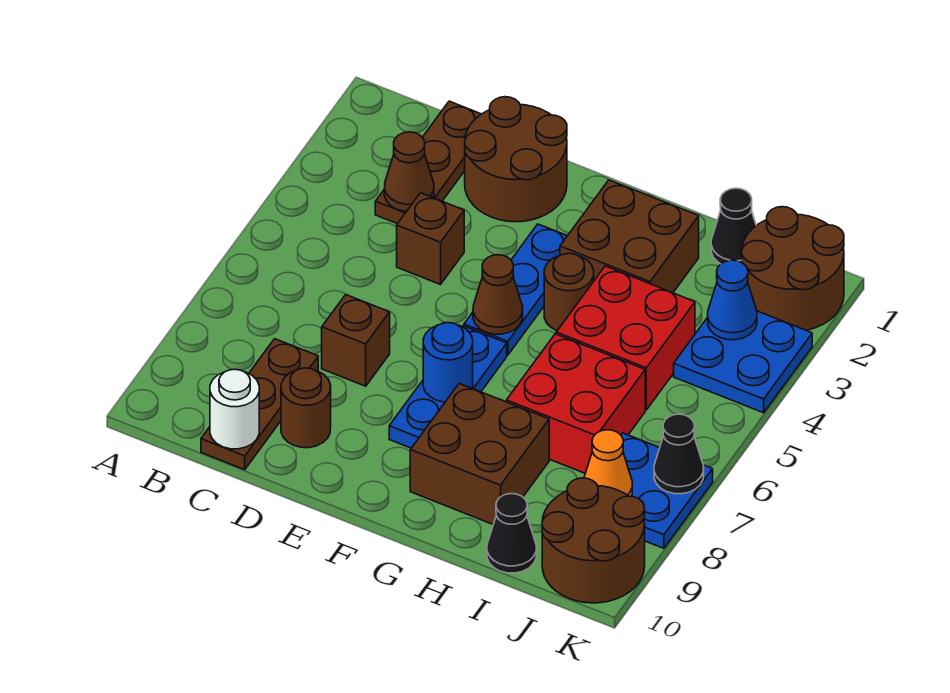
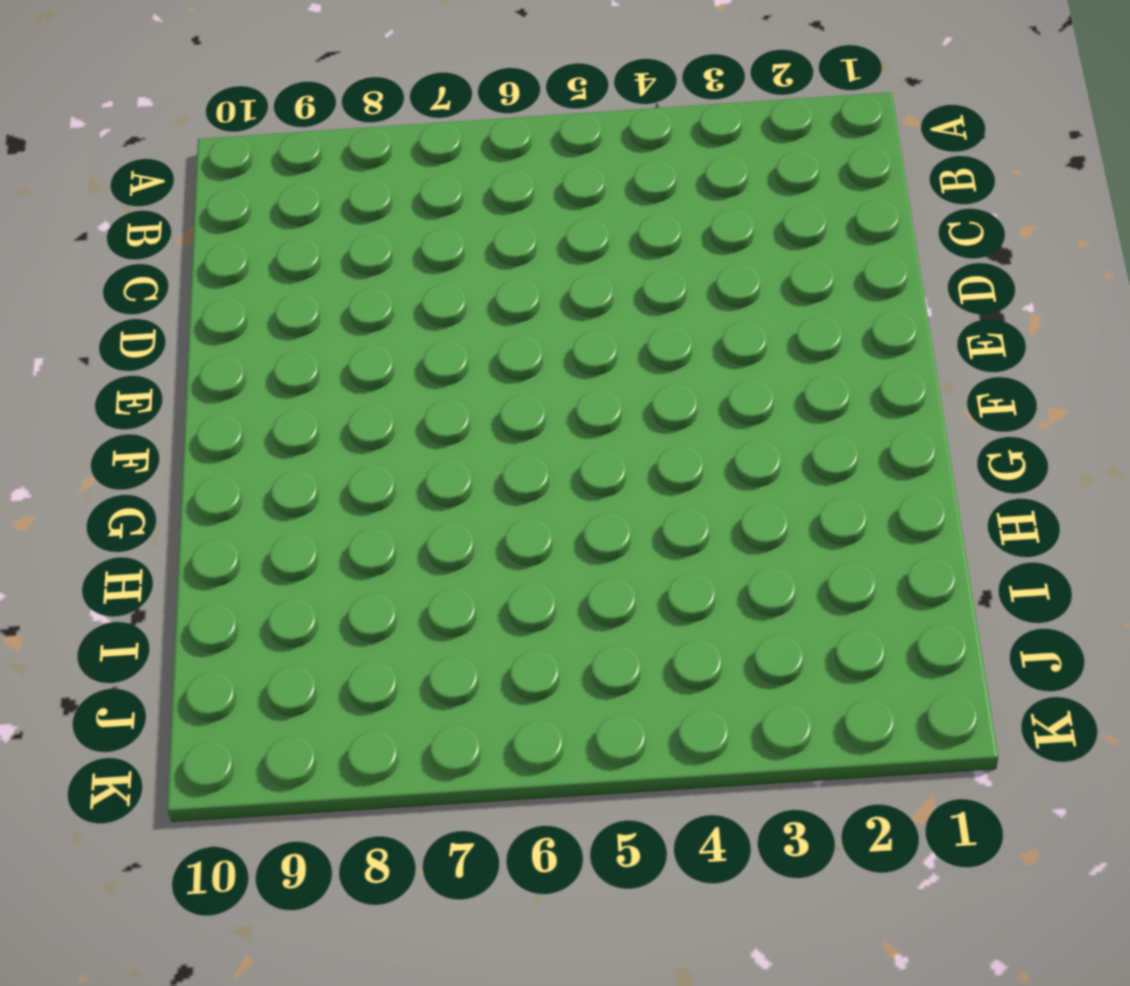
none -> brown 1x3 plate [375,101,481,224]
none -> brown 1x3 plate [201,339,318,470]
none -> brown 2x2 round brick [465,97,567,222]

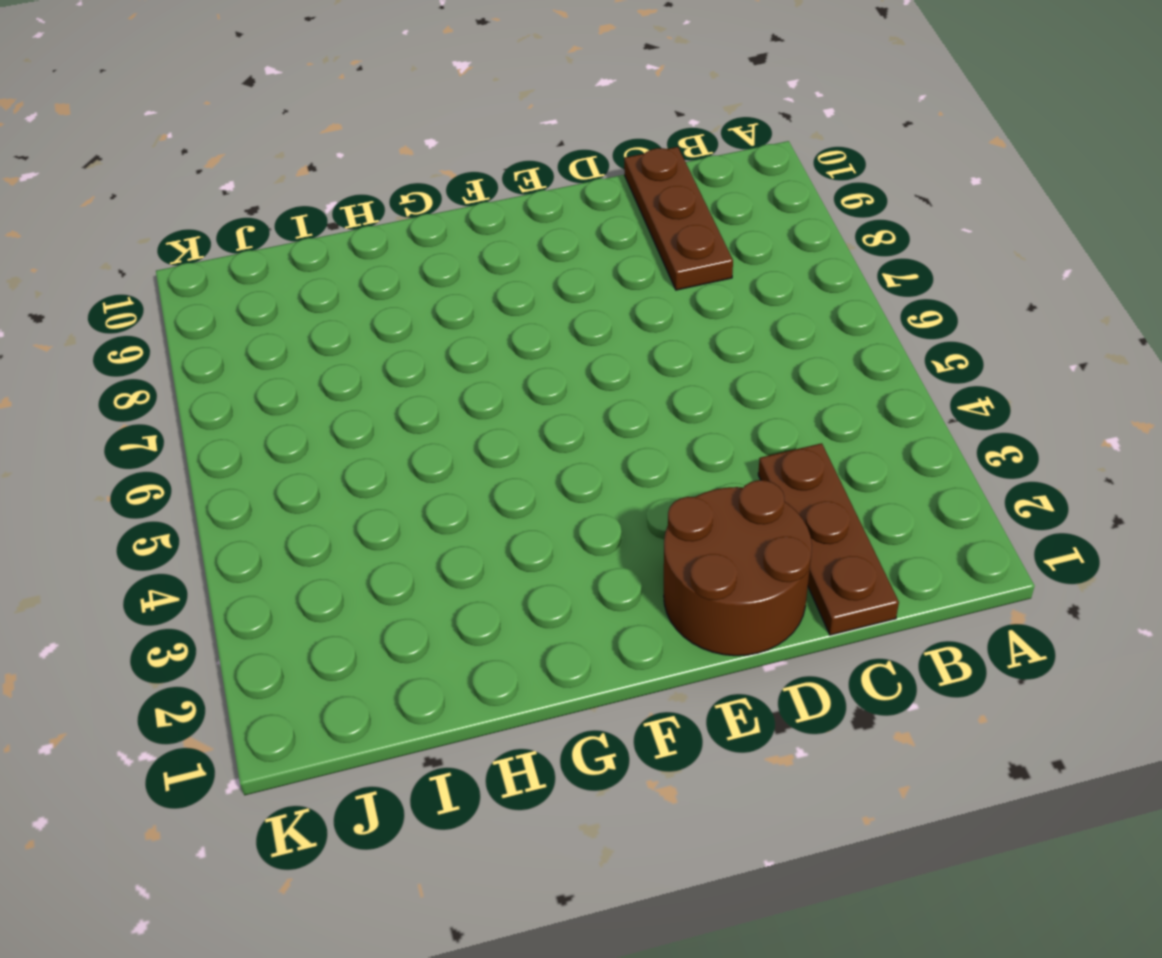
none -> brown 1x1 brick [397,193,464,285]
none -> brown 1x1 brick [322,295,390,386]
none -> brown 1x1 round brick [281,368,331,448]

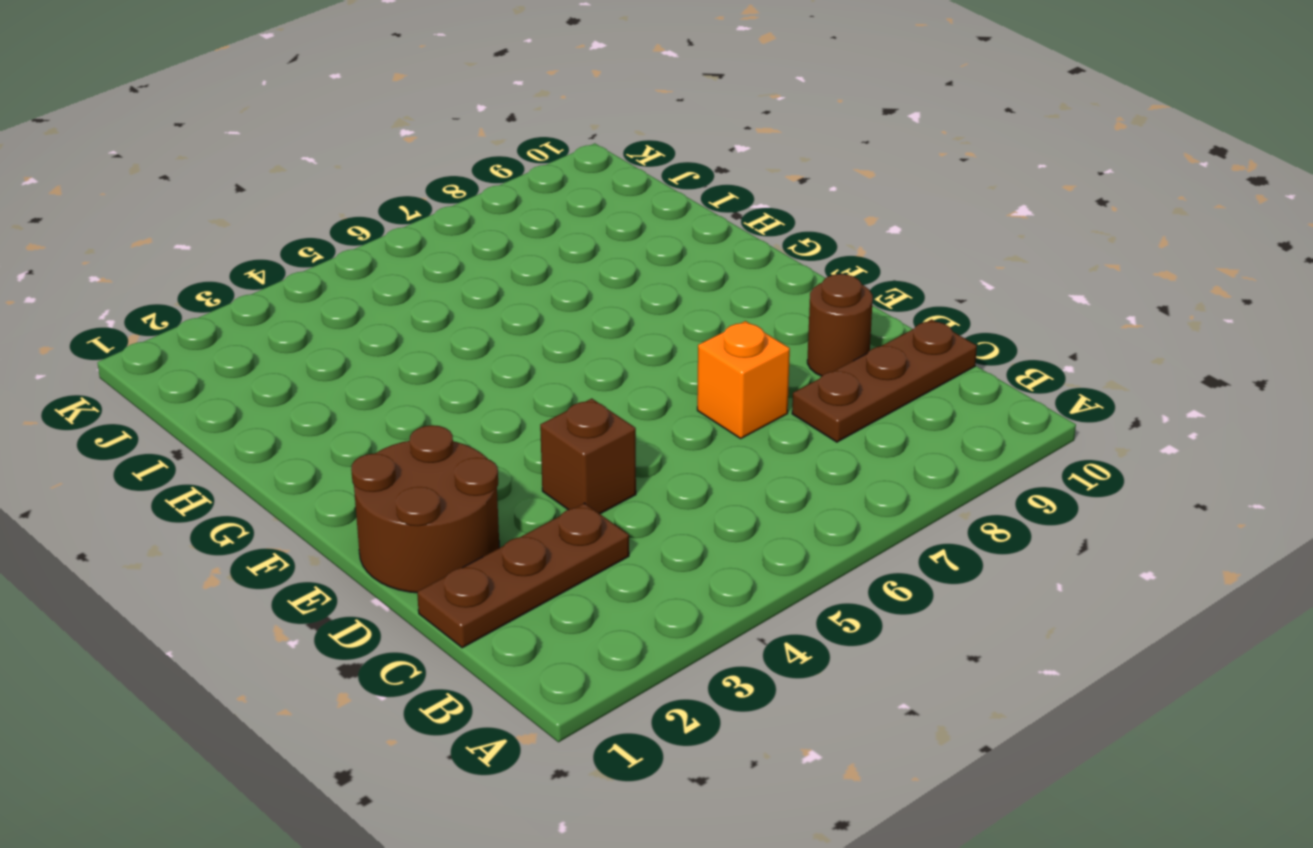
orange 1x1 brick [697,321,790,438] -> brown 1x1 brick [322,295,390,386]
none -> blue 1x3 plate [464,224,567,355]
none -> blue 1x3 plate [389,326,507,448]
none -> brown 2x2 brick [560,180,699,293]

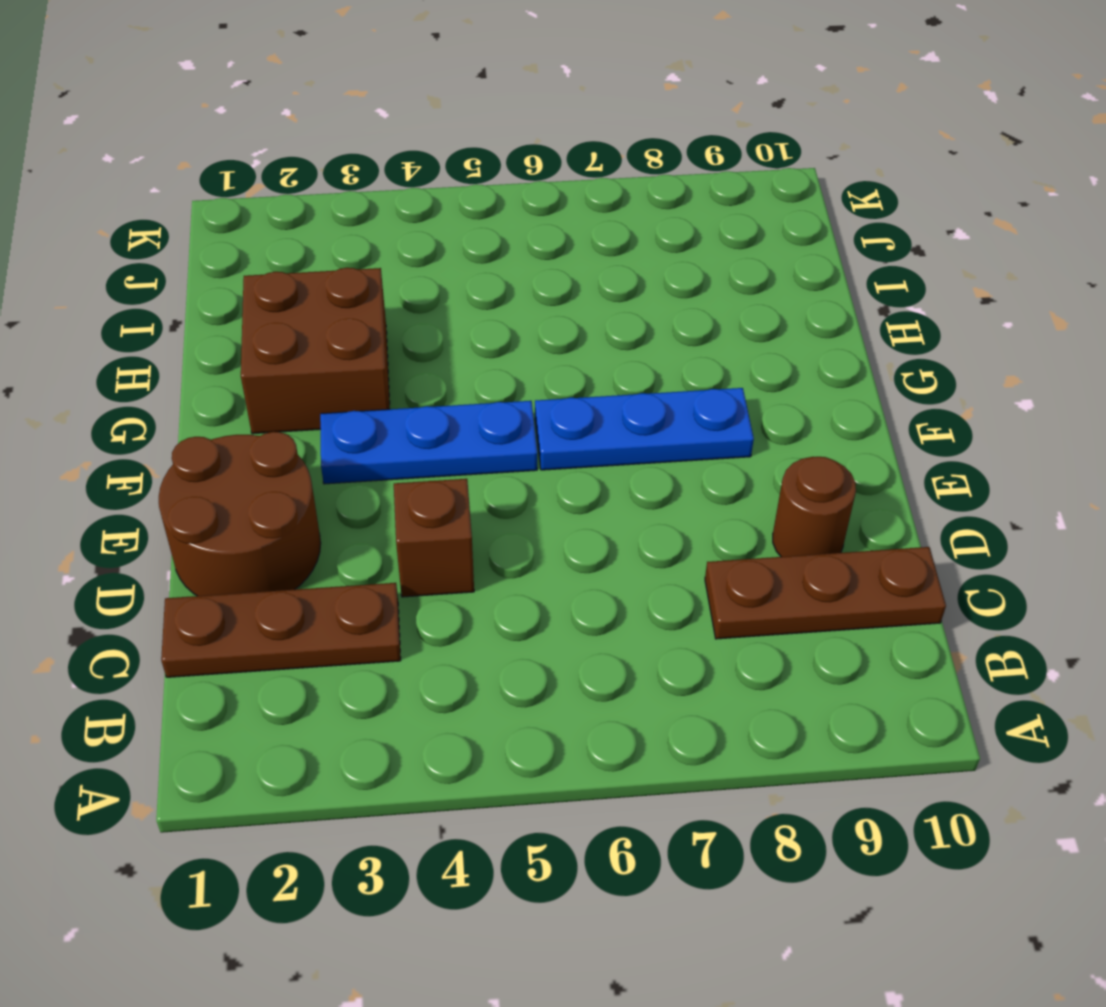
none -> brown 1x1 brick [322,295,390,386]
none -> brown 1x1 round brick [544,253,594,331]
none -> brown 2x2 brick [410,383,549,524]

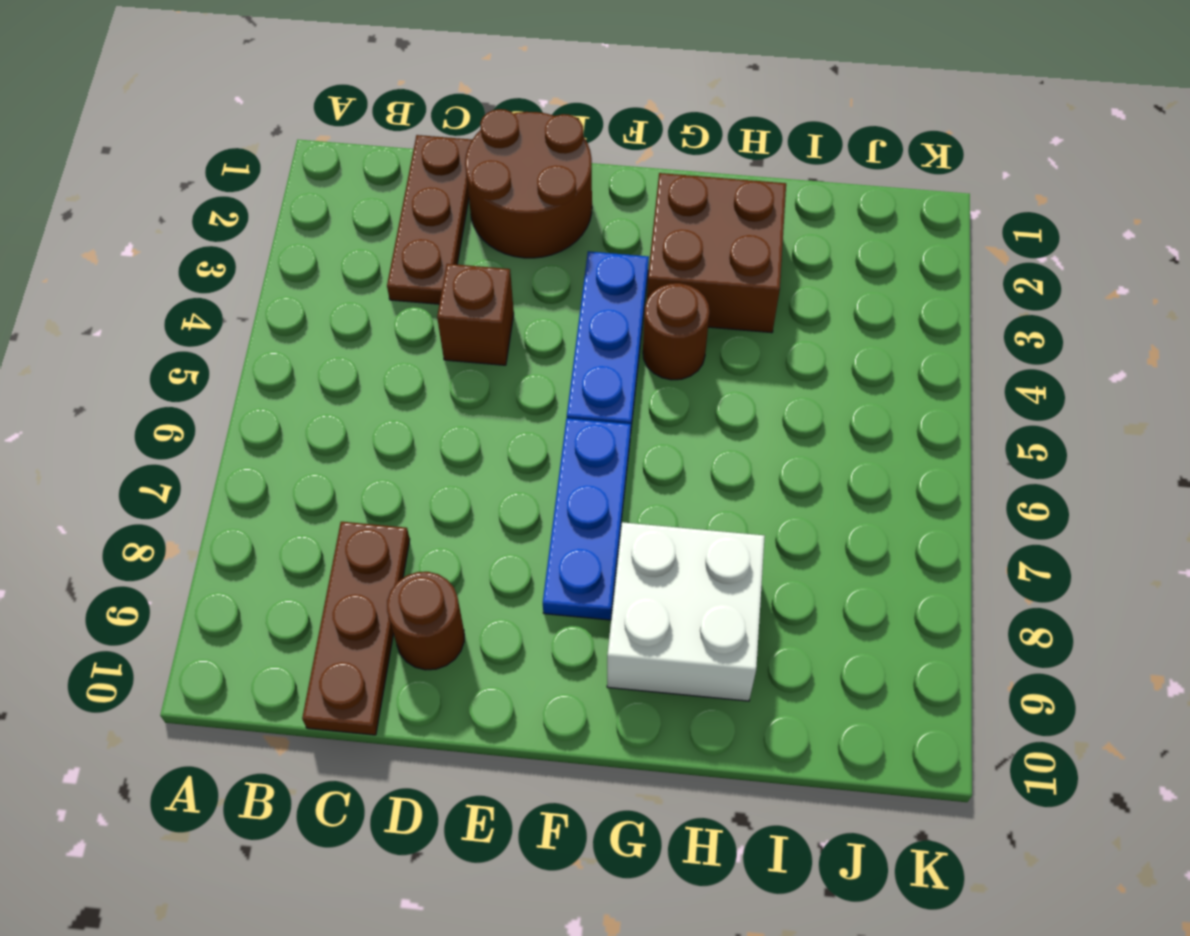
white 2x2 brick [607,522,765,701] -> brown 2x2 brick [410,383,549,524]
none -> brown 1x1 brick [322,295,390,386]
none -> red 2x2 brick [556,266,695,410]
none -> red 2x2 brick [506,334,645,473]

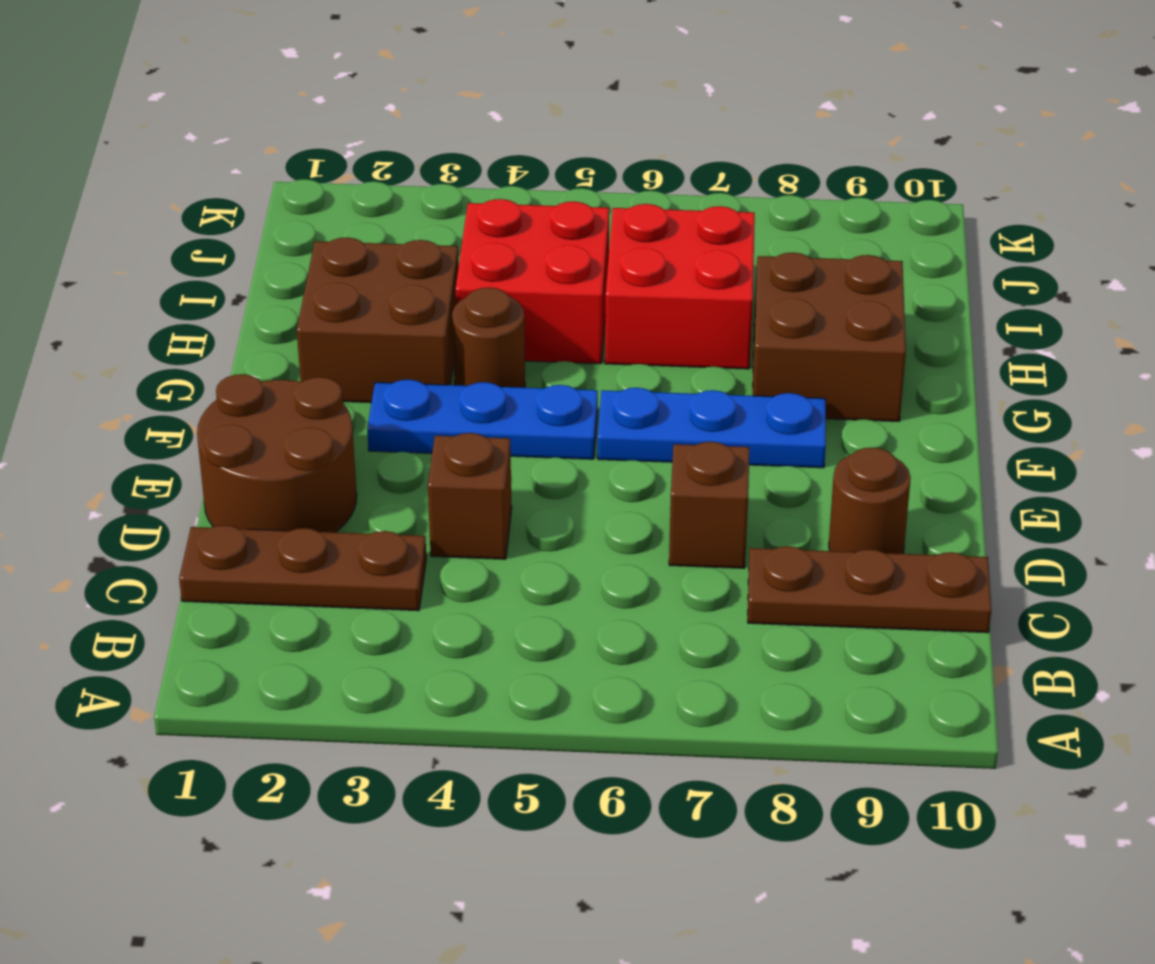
none -> black 1x1 cone [711,188,756,264]
none -> black 1x1 cone [487,494,536,573]
none -> brown 2x2 round brick [742,207,844,330]

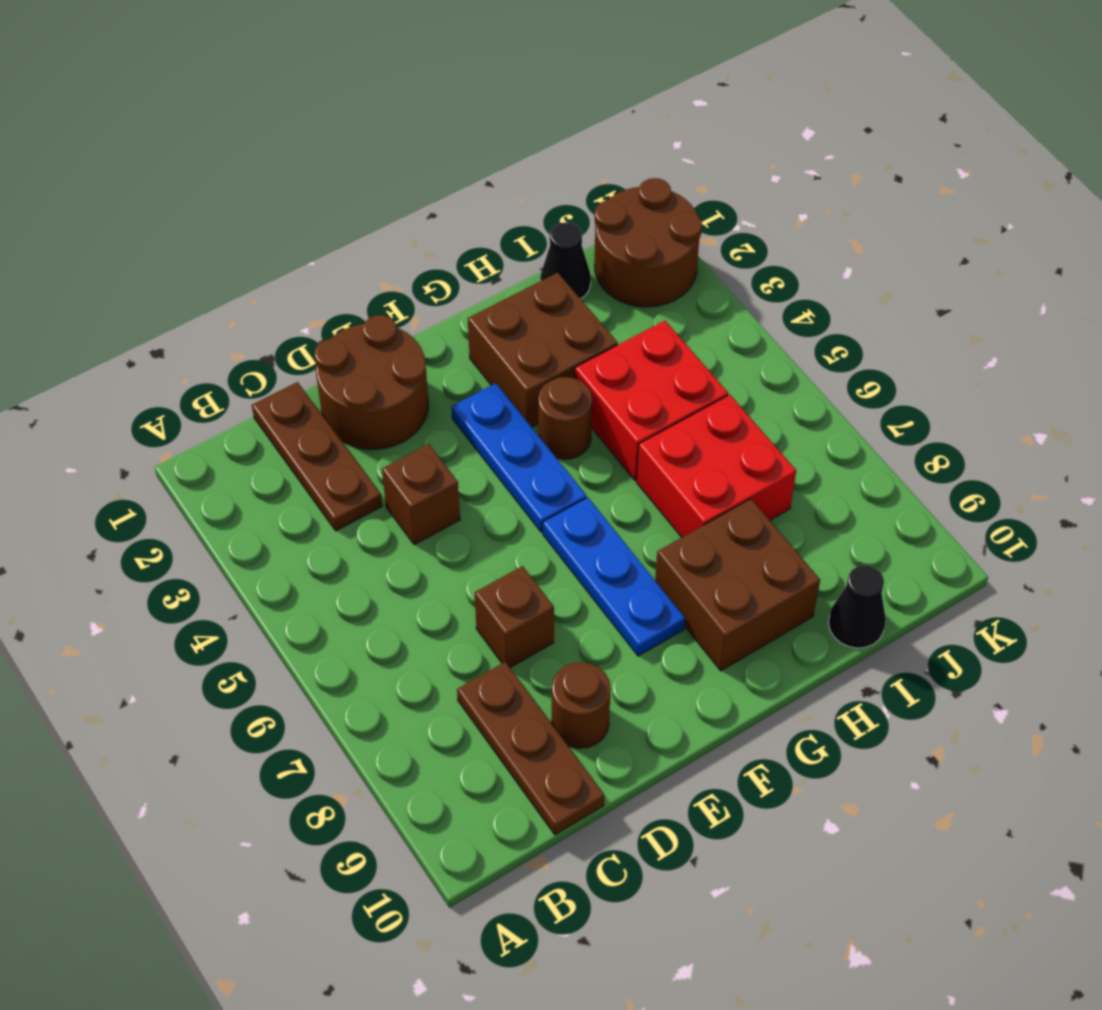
none -> blue 2x2 plate [674,311,812,413]
none -> blue 2x2 plate [621,433,713,548]
none -> brown 2x2 round brick [542,478,645,603]

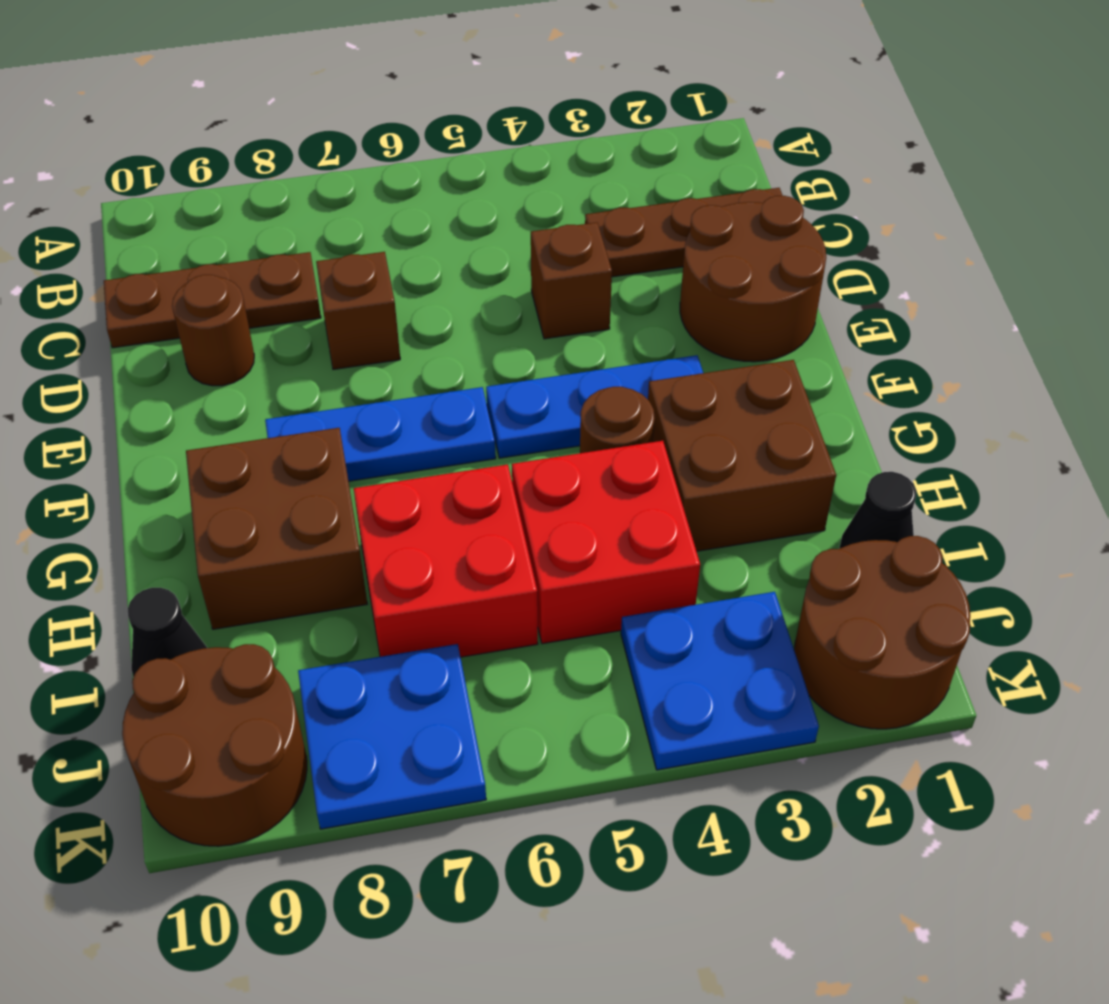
none -> brown 1x1 cone [384,132,434,211]
none -> white 1x1 round brick [210,369,259,449]
none -> brown 1x1 cone [473,255,523,334]

